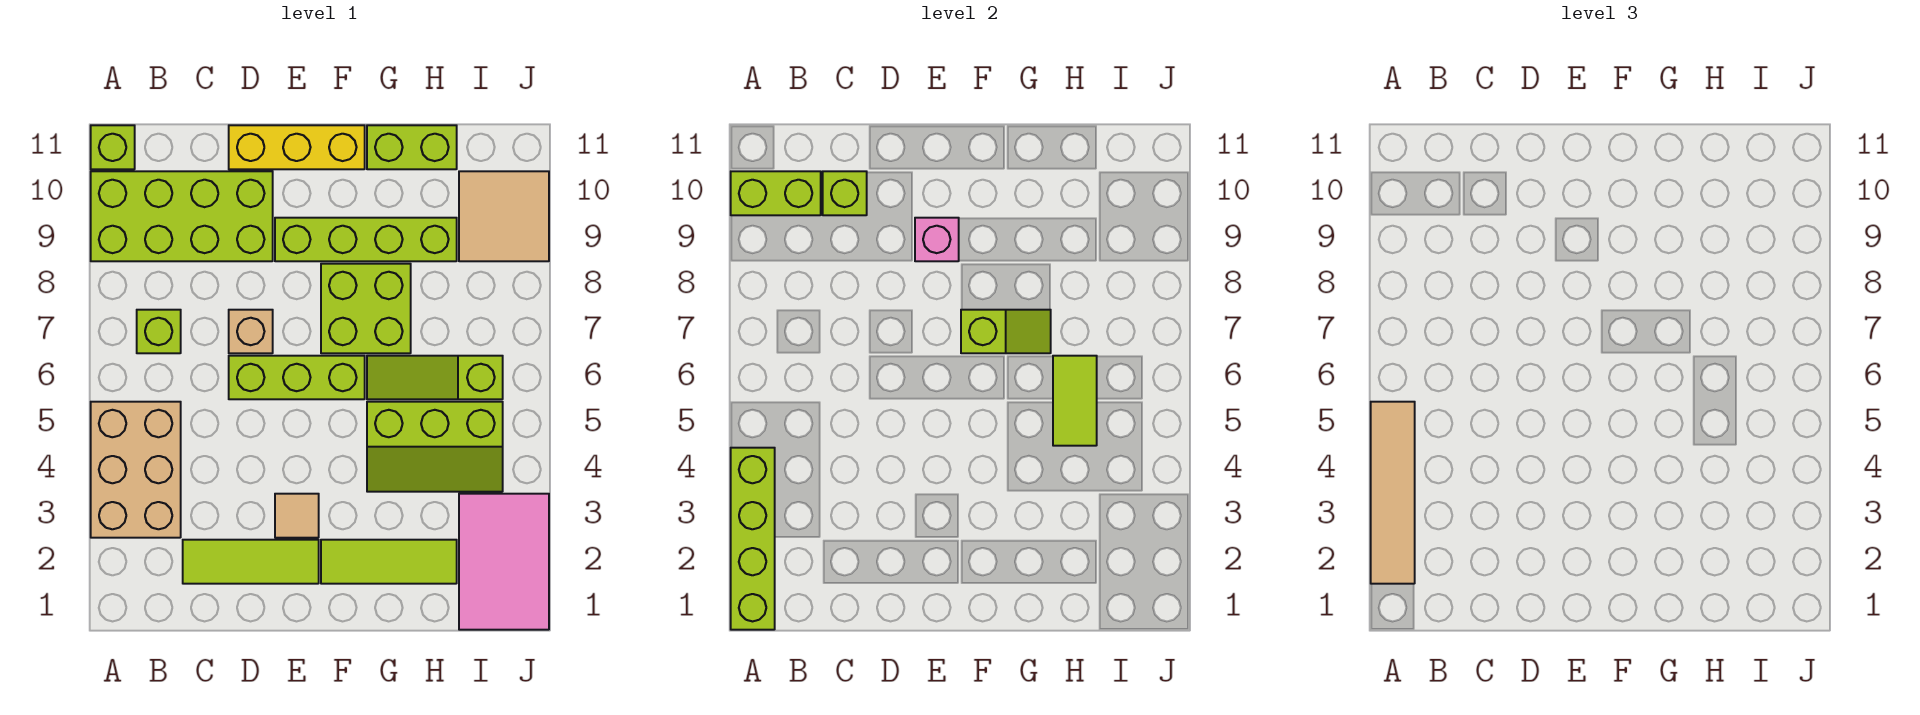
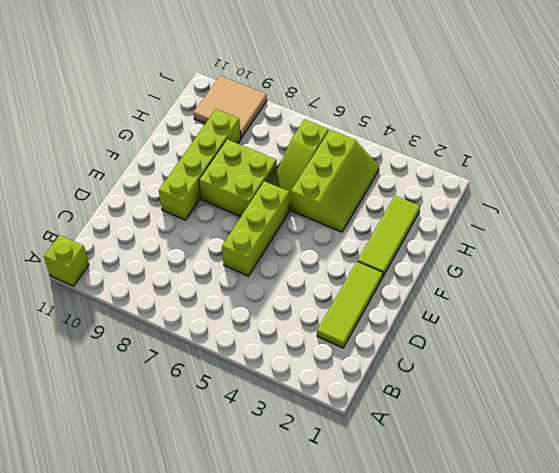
none -> tan 2x3 brick [91,402,181,538]
none -> lime 2x4 brick [91,171,273,261]
none -> lime 1x1 brick [137,310,181,353]

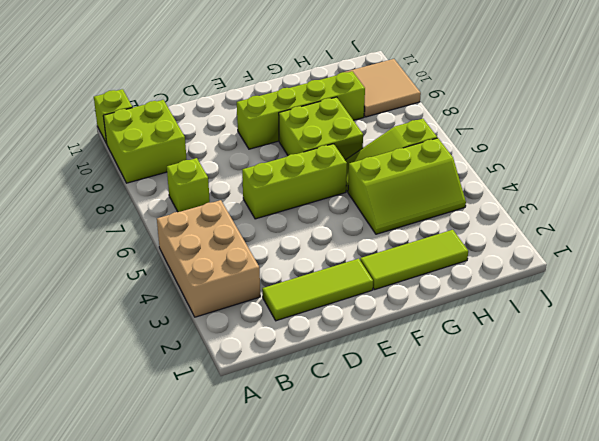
lime 2x2 brick [103,100,187,183] -> lime 2x4 brick [91,171,273,261]
none -> tan 1x1 brick [229,310,273,353]
none -> yellow 1x3 brick [229,125,365,169]
none -> tan 1x1 tile [275,494,319,538]

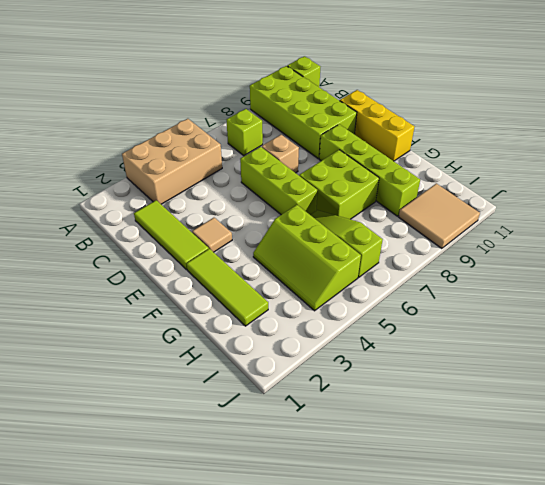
none -> lime 1x2 brick [367,125,457,169]
none -> pink 2x3 tile [459,494,549,630]
none -> lime 1x4 brick [731,448,775,630]

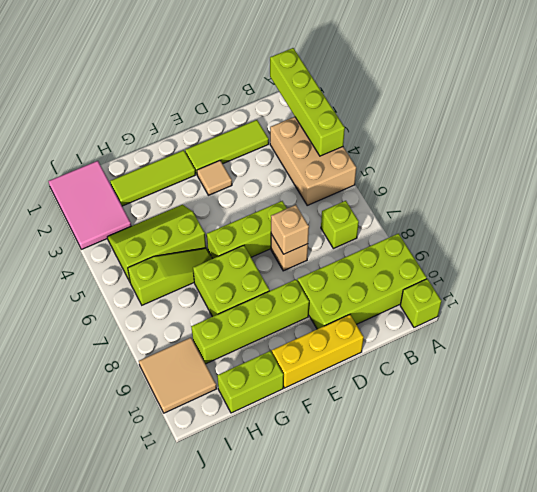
tan 1x1 brick [271,205,309,254] -> none
none -> lime 1x2 brick [731,171,821,215]
none -> lime 1x1 brick [823,171,867,215]
none -> pink 1x1 brick [915,218,959,261]

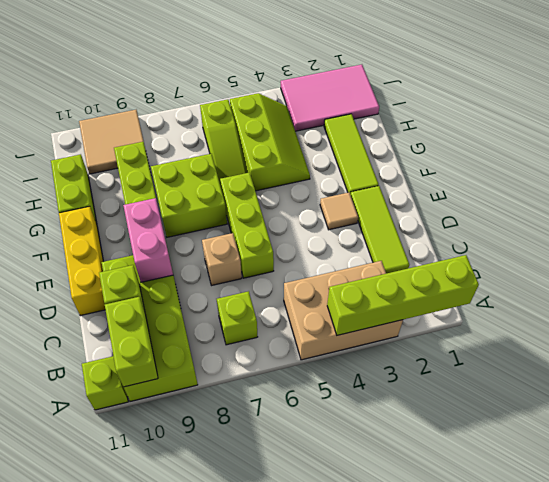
pink 1x2 brick [123,198,173,282] -> pink 1x1 brick [915,218,959,261]
none -> lime 1x2 slope [961,310,1051,353]
none -> lime 1x2 tile [1053,356,1097,446]
none -> tan 1x4 tile [1371,402,1415,584]

